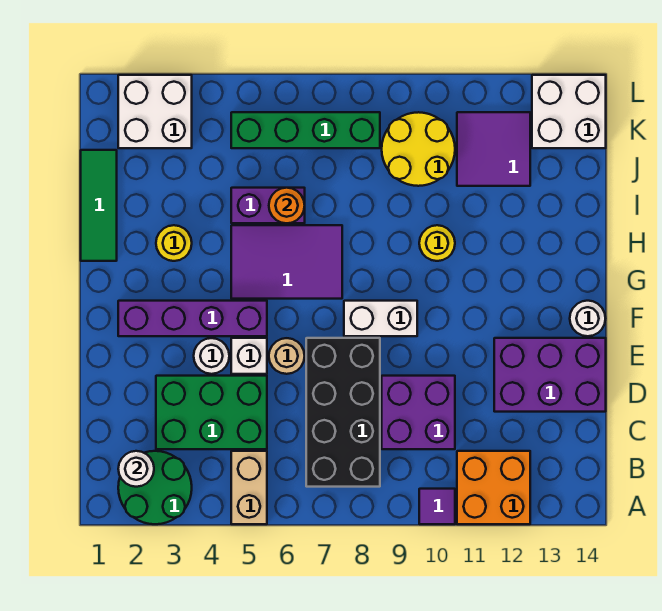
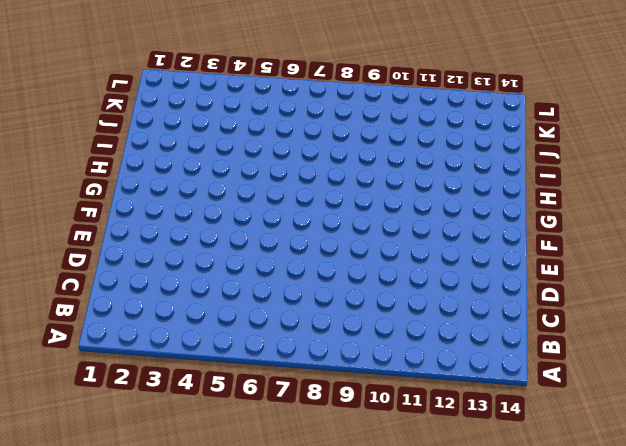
none -> green 2x2 round brick [118,451,192,524]
none -> tan 1x2 brick [231,451,267,524]
none -> purple 1x1 tile [419,489,455,524]

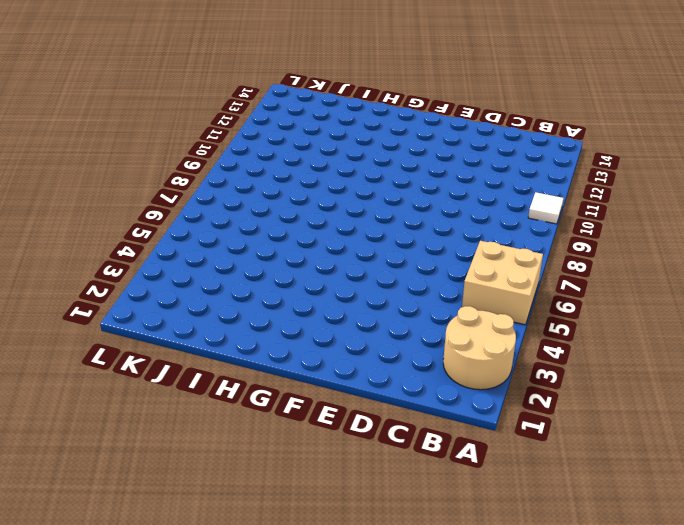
tan 2x2 round brick [443,306,516,390] -> green 2x2 round brick [118,451,192,524]
tan 2x2 brick [462,241,543,325] -> tan 1x2 brick [231,451,267,524]
white 1x1 tile [528,192,563,224] -> purple 1x1 tile [419,489,455,524]
none -> orange 2x2 brick [457,451,530,524]
none -> black 2x4 brick [306,338,380,487]
none -> green 2x3 brick [156,376,267,449]

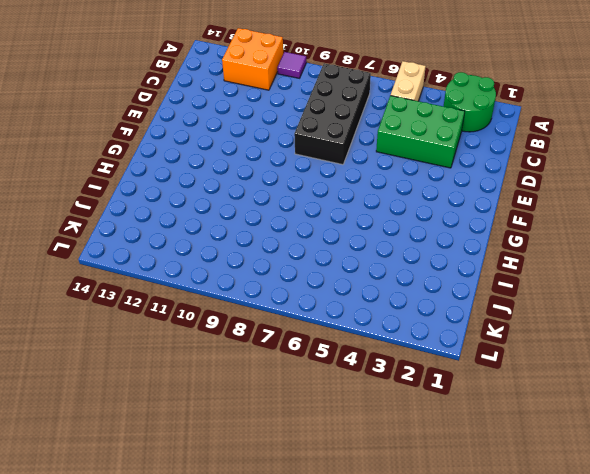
none -> purple 2x2 brick [382,376,455,449]
none -> purple 2x3 brick [494,338,606,412]
none -> white 1x1 round brick [194,338,229,374]

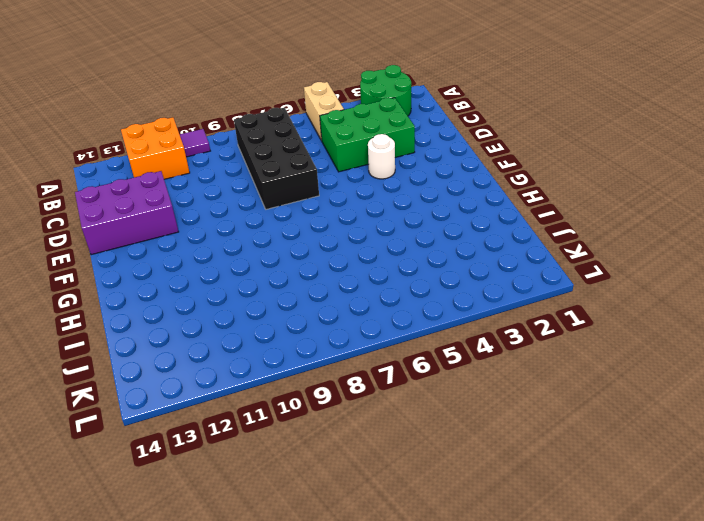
none -> purple 2x2 brick [382,376,455,449]
none -> white 1x1 brick [231,338,267,374]
none -> tan 1x1 round brick [269,338,305,374]

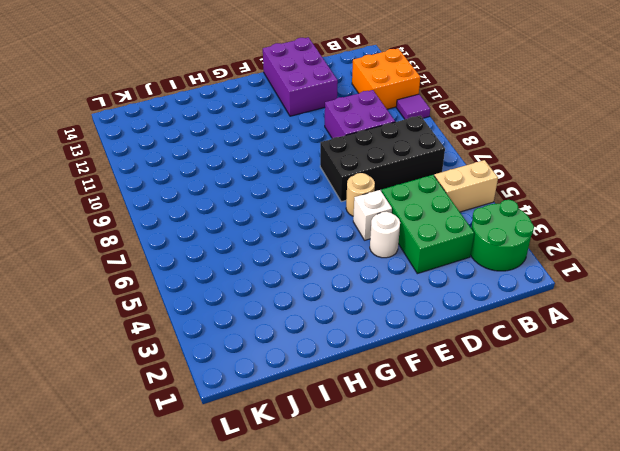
none -> purple 1x4 brick [118,301,267,336]
none -> white 1x2 brick [344,301,417,336]
none -> white 1x1 round brick [570,301,605,336]

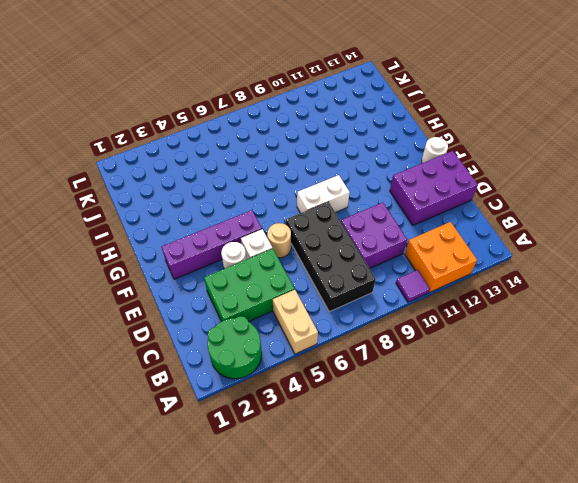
none -> purple 2x3 tile [231,225,342,299]
none -> green 1x3 tile [81,150,117,261]
none -> yellow 1x1 round brick [156,225,192,261]

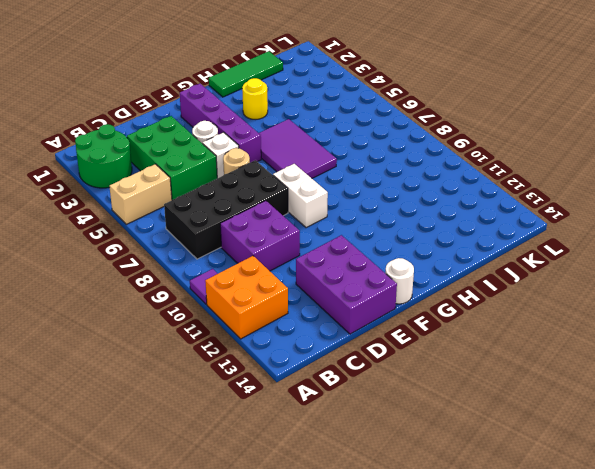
none -> yellow 1x1 round brick [419,225,455,261]
none -> purple 1x2 brick [231,188,305,223]
none -> yellow 2x2 round brick [382,112,455,186]

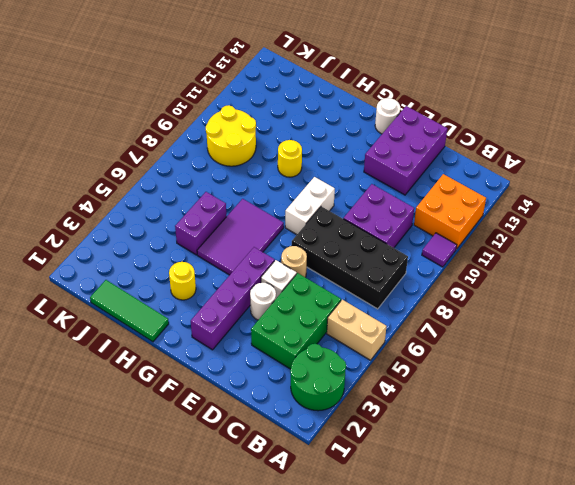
none -> purple 2x2 tile [457,112,530,186]
none -> white 2x2 brick [118,75,192,148]
none -> green 1x4 brick [231,112,380,148]

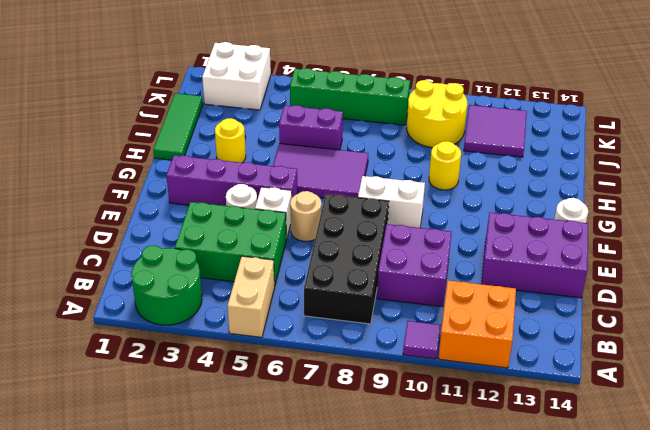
none -> white 2x2 brick [532,75,606,148]
none -> white 1x1 round brick [118,451,154,487]
none -> orange 1x1 round brick [269,188,305,223]

